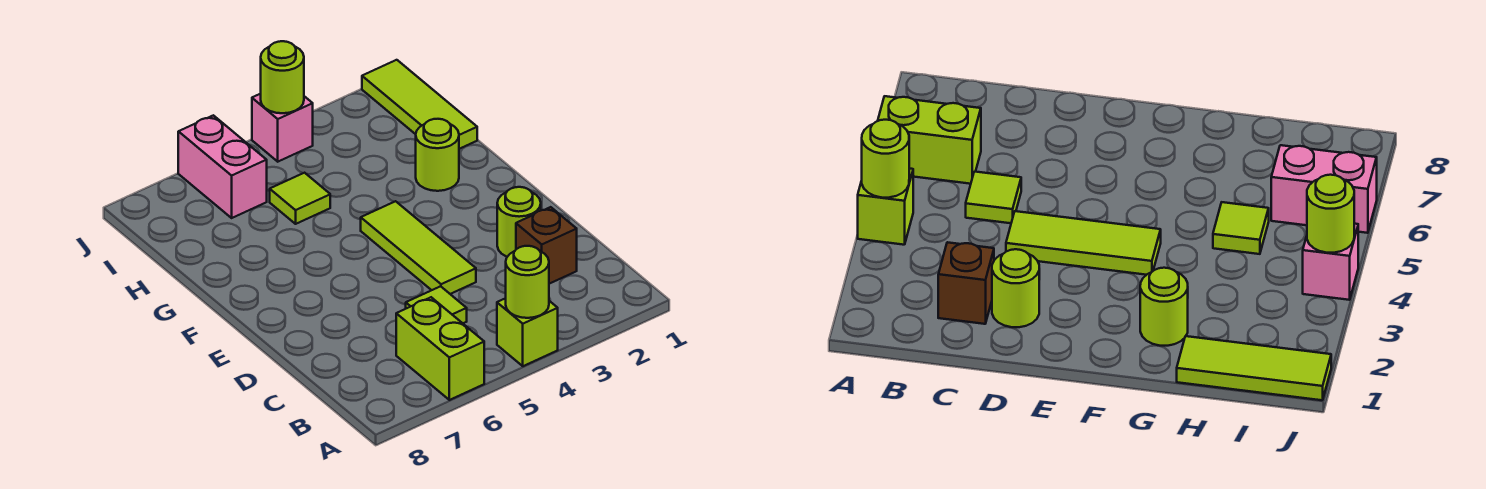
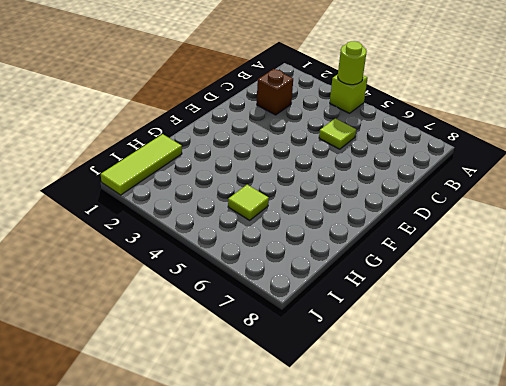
none -> lime 1x2 brick [396,297,484,400]
none -> lime 1x1 round brick [497,187,541,257]
none -> lime 1x3 tile [361,201,476,294]

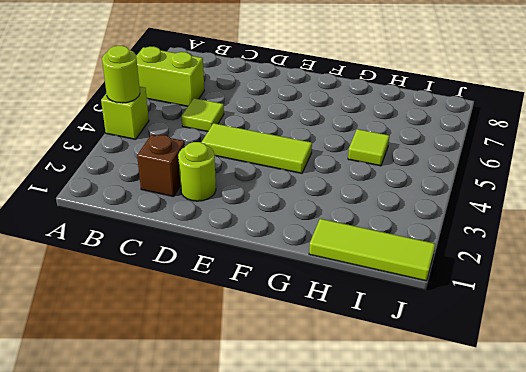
none -> lime 1x1 round brick [416,119,459,191]
none -> pink 1x2 brick [178,115,267,218]
none -> pink 1x1 brick [252,94,313,162]

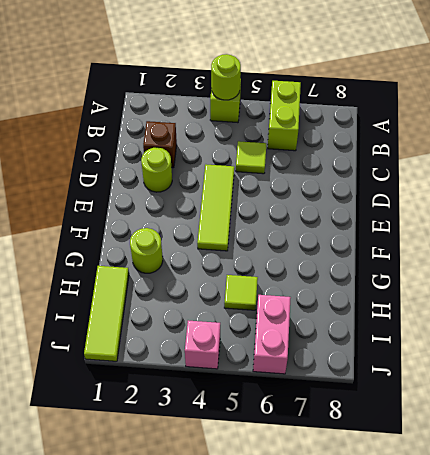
none -> lime 1x1 round brick [261,41,304,113]

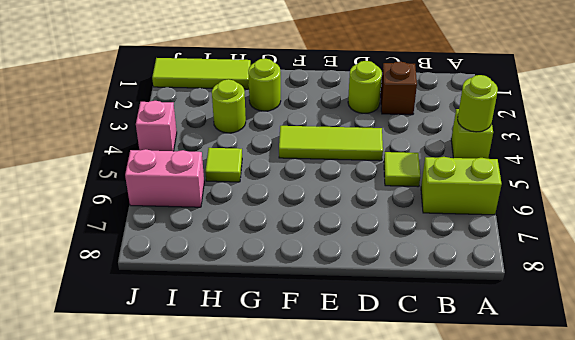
lime 1x1 round brick [212,79,246,133] -> lime 1x1 round brick moved to [261,41,304,113]

